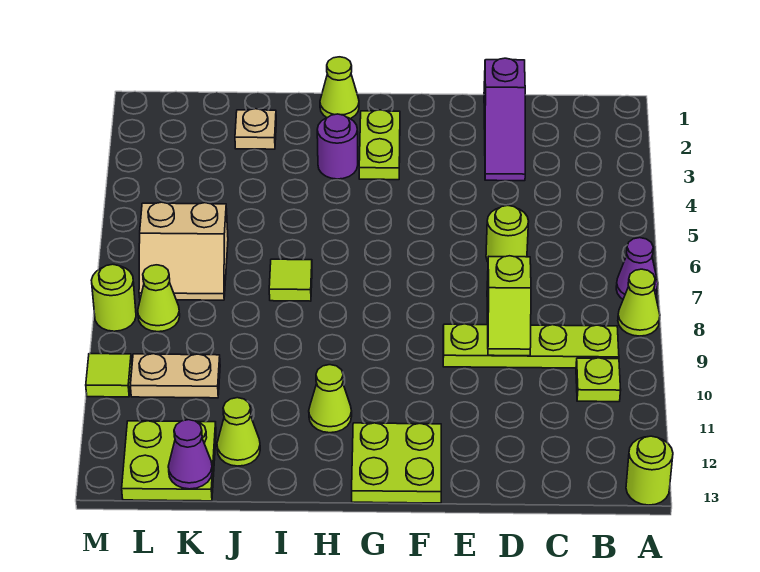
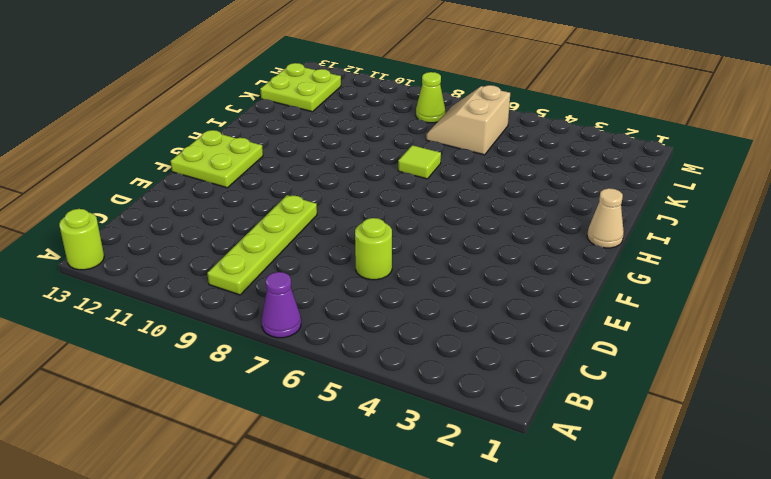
tan 1x1 cone [587,188,624,248] -> lime 1x1 cone [320,57,359,119]
none -> lime 1x1 cone [618,269,660,336]
none -> lime 1x1 plate [576,358,621,402]
none -> purple 1x3 slope [484,58,525,181]

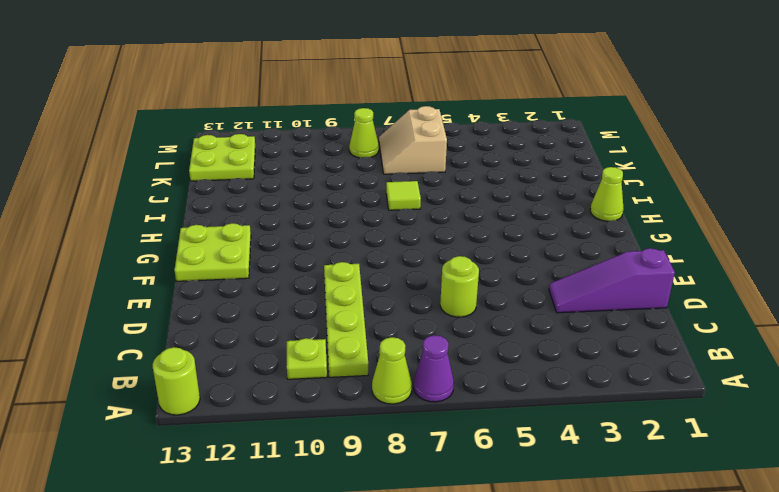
none -> lime 1x2 plate [359,110,400,180]
none -> purple 1x1 round brick [317,114,358,179]
none -> lime 1x1 cone [309,365,352,433]

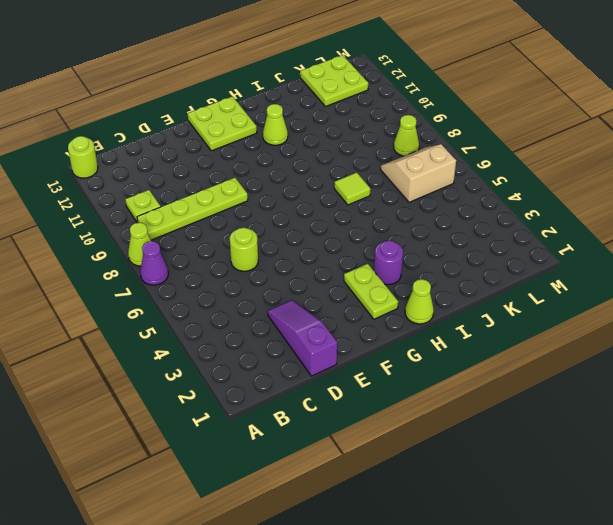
none -> tan 1x1 plate [235,109,276,149]
none -> lime 1x1 cone [217,398,260,466]
none -> tan 1x2 plate [130,354,220,398]

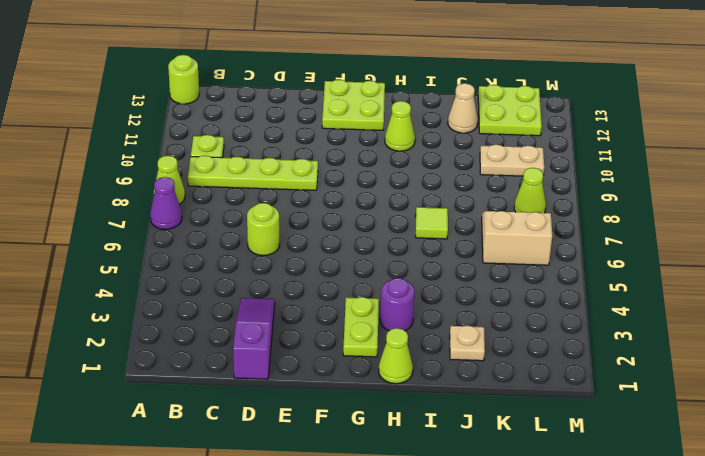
tan 1x1 cone [448,83,478,133] -> lime 1x1 cone [217,398,260,466]
none -> lime 1x1 round brick [91,264,136,331]
none -> lime 1x1 tile [86,354,132,397]
none -> lime 1x2 slope [487,256,531,356]

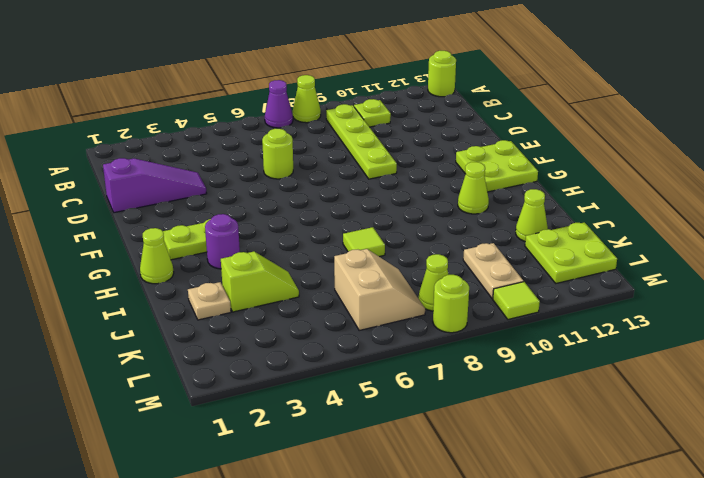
lime 1x2 slope [221,252,299,312] -> lime 1x2 slope moved to [487,256,531,356]
none -> purple 1x1 cone [168,420,212,489]

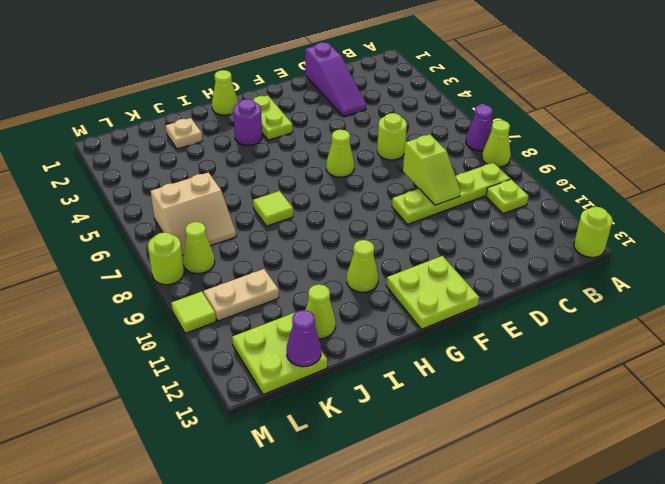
lime 1x1 cone [326,130,354,177] -> none

